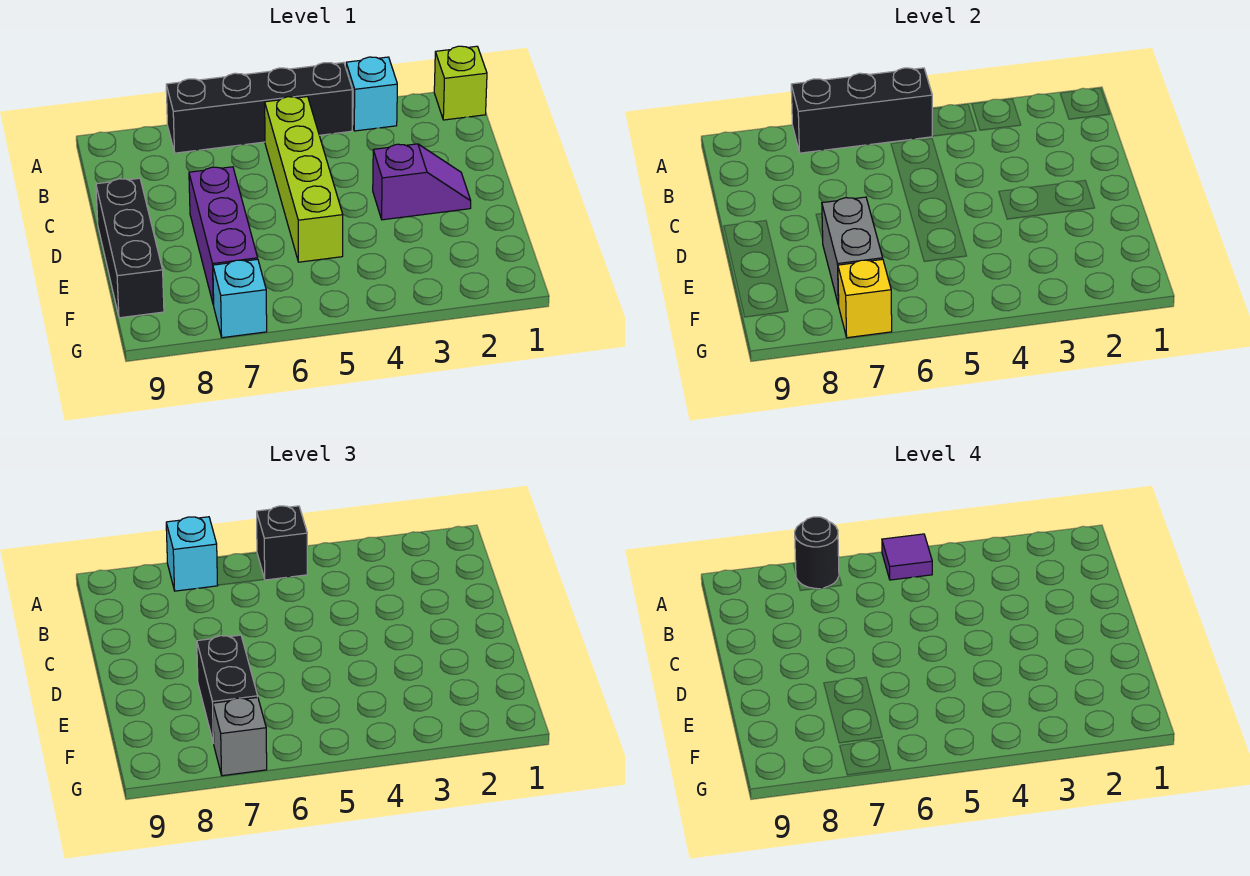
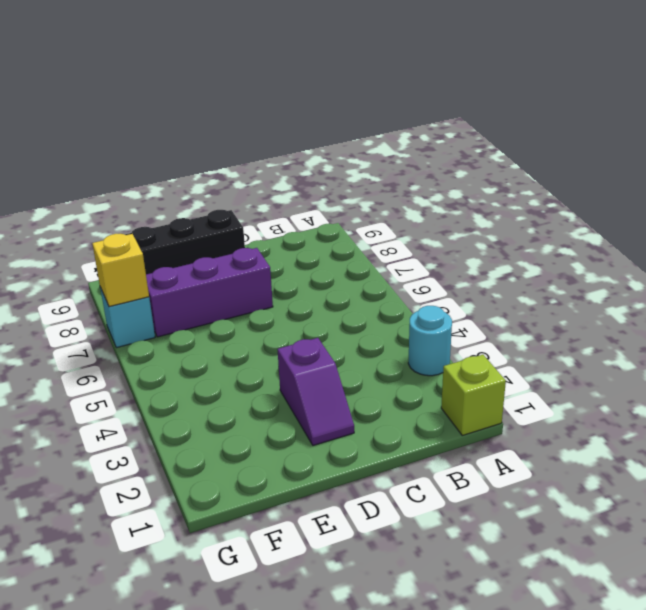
cyan 1x1 round brick [408,306,452,376] -> cyan 1x1 brick [346,57,397,131]
none -> black 1x4 brick [166,62,352,153]
none -> lime 1x4 brick [265,97,343,262]
none -> black 1x3 brick [791,68,932,153]

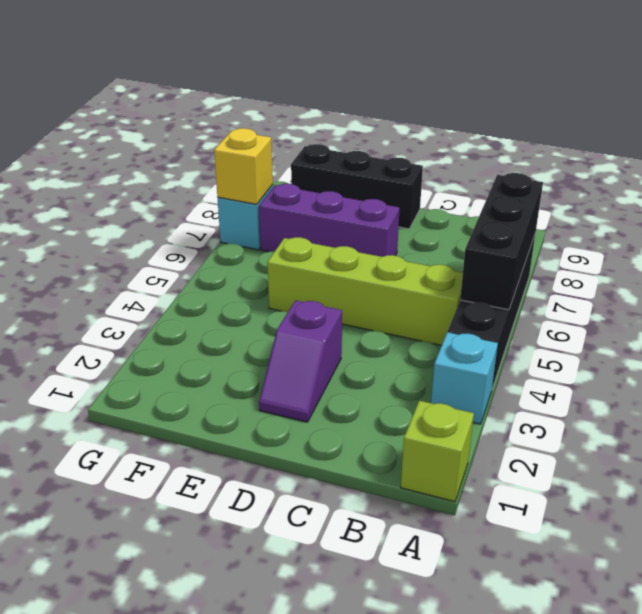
none -> grey 1x2 brick [822,197,883,305]
none -> black 1x1 brick [257,506,307,580]
none -> cyan 1x1 brick [166,517,218,591]

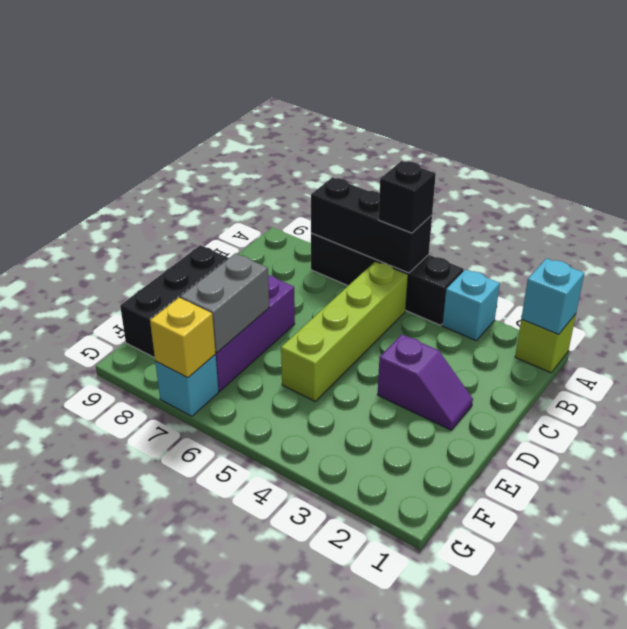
cyan 1x1 brick [521,258,584,334] -> cyan 1x1 brick moved to [166,517,218,591]
none -> black 1x2 brick [197,635,258,743]
none -> grey 1x1 brick [213,697,267,776]
none -> purple 1x1 tile [882,534,932,580]

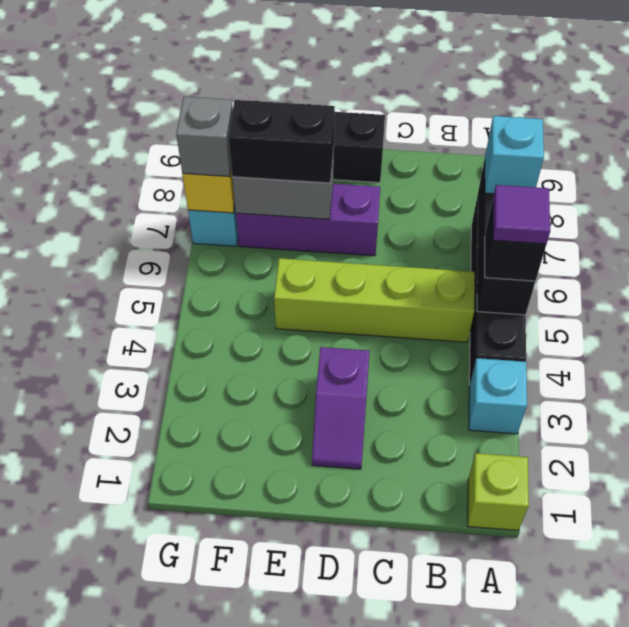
none -> black 1x1 round brick [795,517,839,589]

